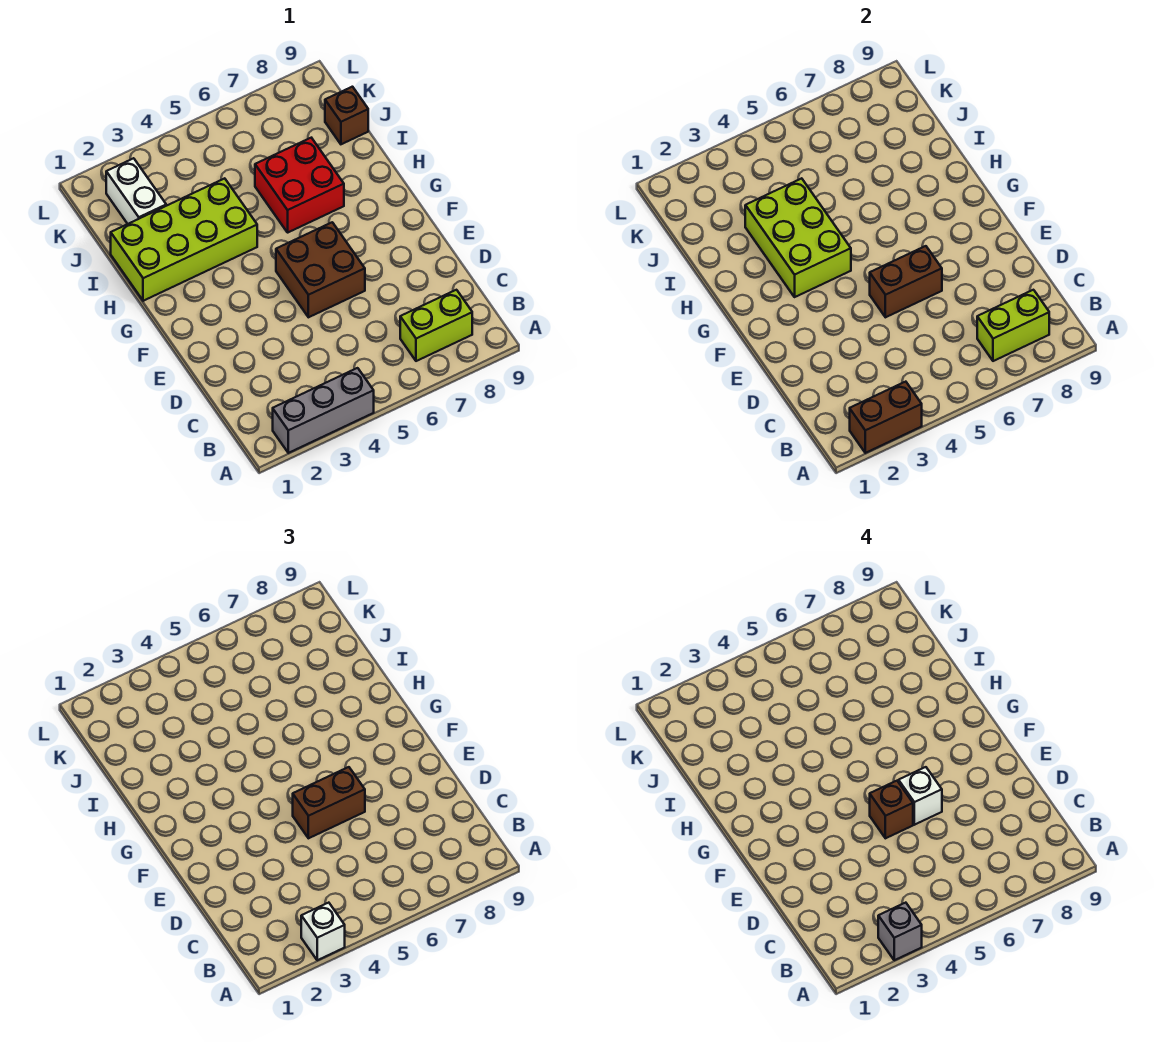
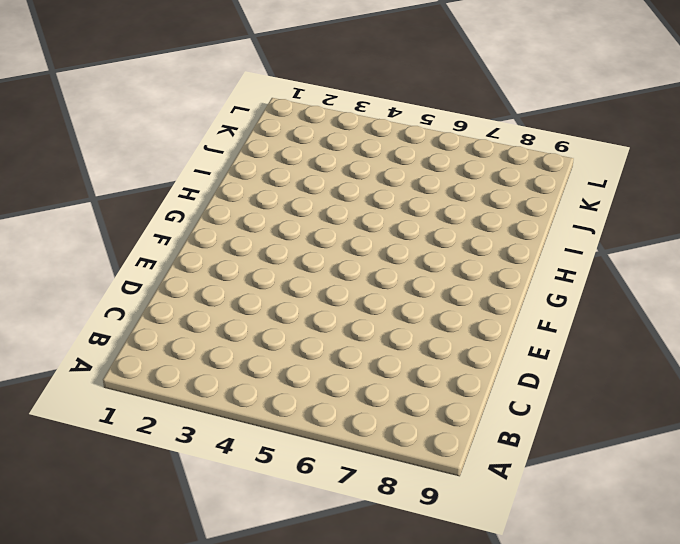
none -> grey 1x3 brick [273,368,374,453]
none -> lime 1x2 brick [400,290,472,361]
none -> brown 2x2 brick [276,222,365,317]

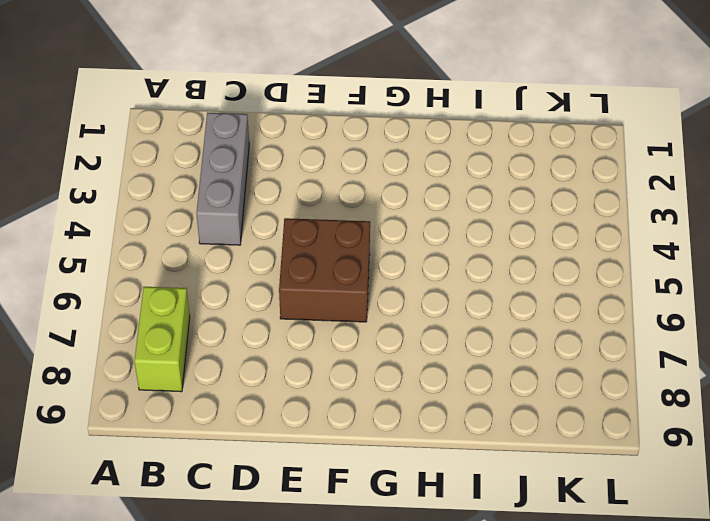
grey 1x3 brick [196,113,249,245] -> grey 1x3 brick moved to [273,368,374,453]
none -> lime 2x4 brick [111,178,257,301]
none -> red 2x2 brick [255,138,344,232]
none -> white 1x2 brick [106,158,166,224]

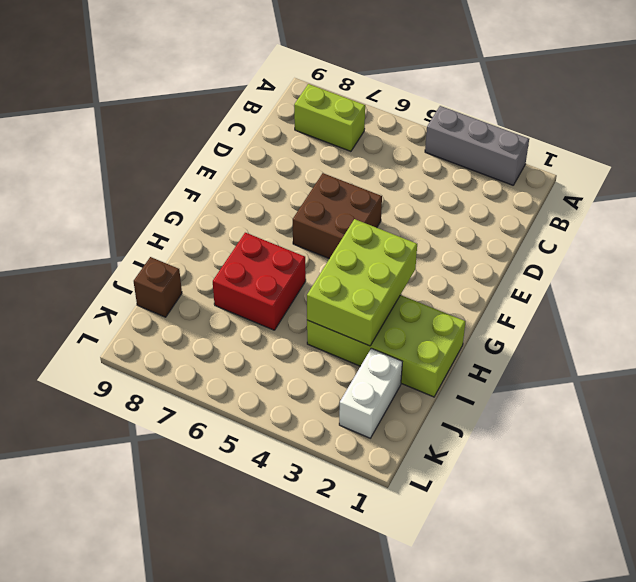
none -> brown 1x2 brick [850,382,922,453]
none -> lime 1x2 brick [977,290,1049,361]
none -> brown 1x2 brick [870,246,942,317]

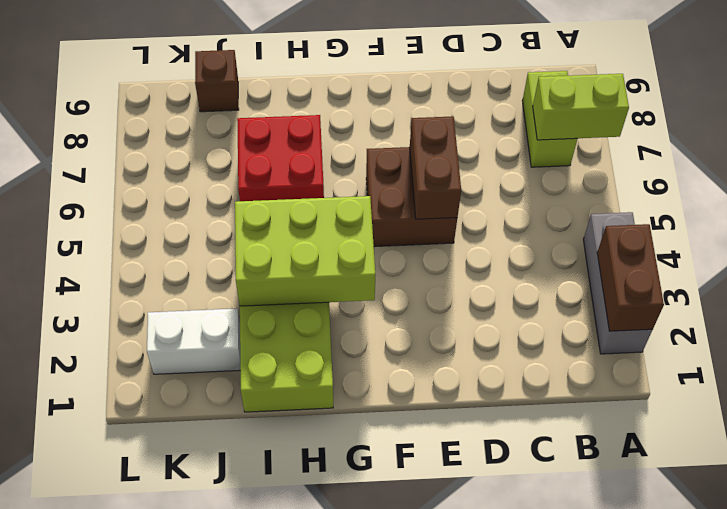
lime 1x2 brick [533,74,629,140] -> lime 1x2 brick turned to [977,290,1049,361]
none -> white 1x1 brick [301,903,345,960]
none -> brown 1x2 brick [293,767,365,838]
none -> grey 1x1 brick [878,903,922,960]

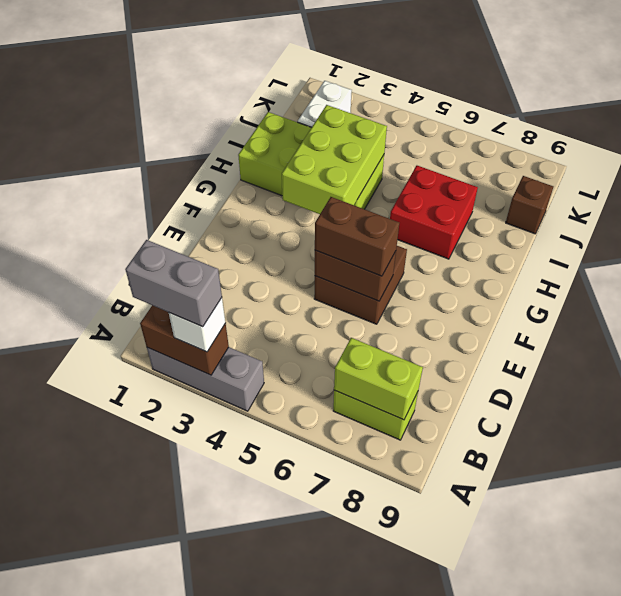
grey 1x2 brick [125,240,222,327] -> grey 1x1 brick [878,903,922,960]
none -> brown 1x1 brick [870,781,913,838]
none -> white 1x1 brick [899,767,942,825]

